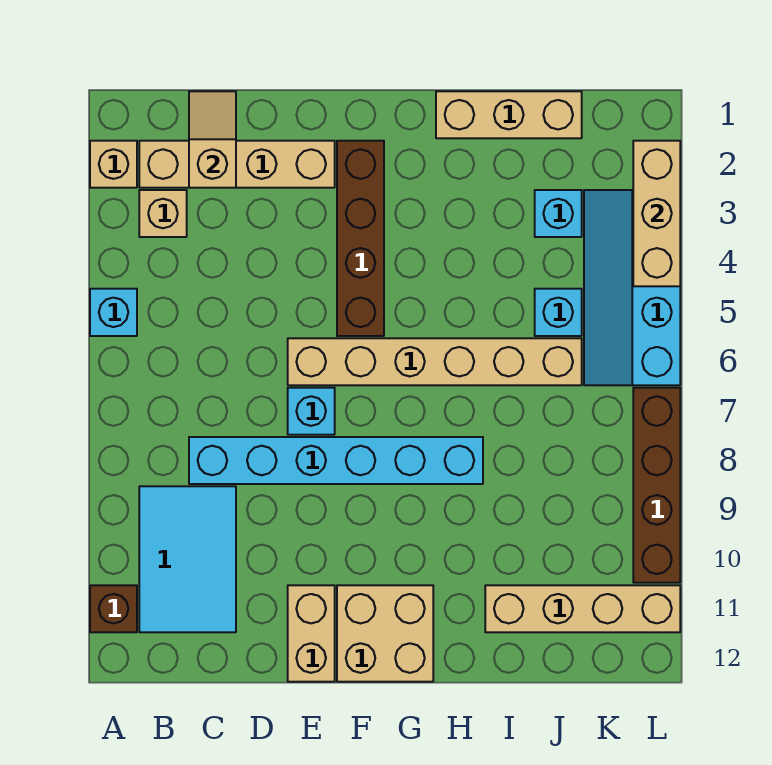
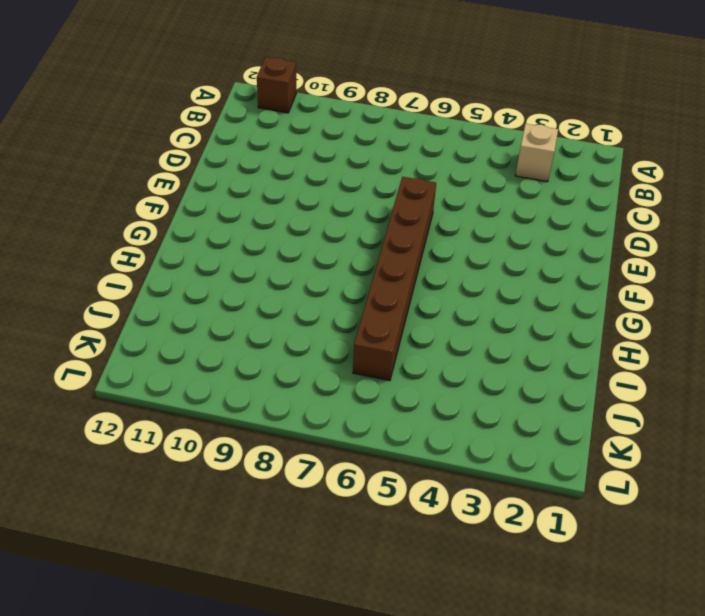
brown 1x6 brick [353,177,436,381] -> tan 1x6 brick [288,338,582,385]
none -> tan 1x1 brick [90,141,137,188]
none -> cyan 1x1 brick [90,289,137,336]
none -> tan 1x4 brick [139,141,335,188]

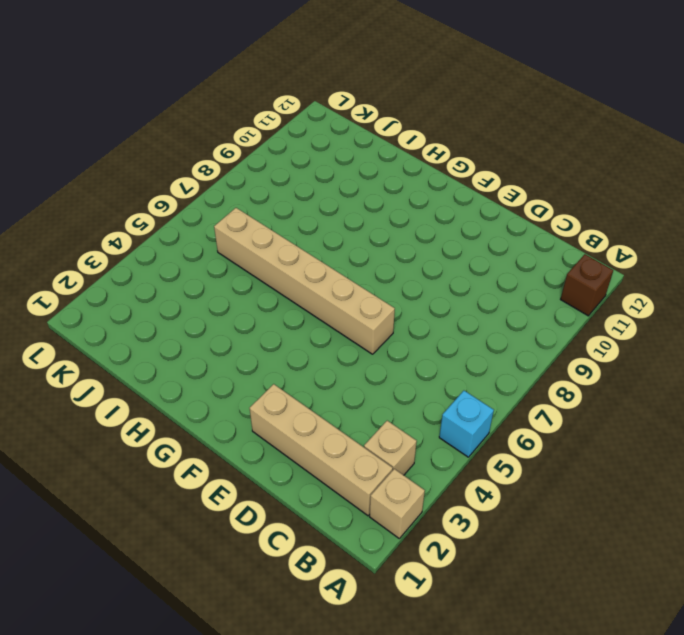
none -> cyan 2x3 tile [139,486,236,632]
none -> cyan 1x6 brick [189,437,483,484]
none -> cyan 1x1 brick [288,388,335,435]

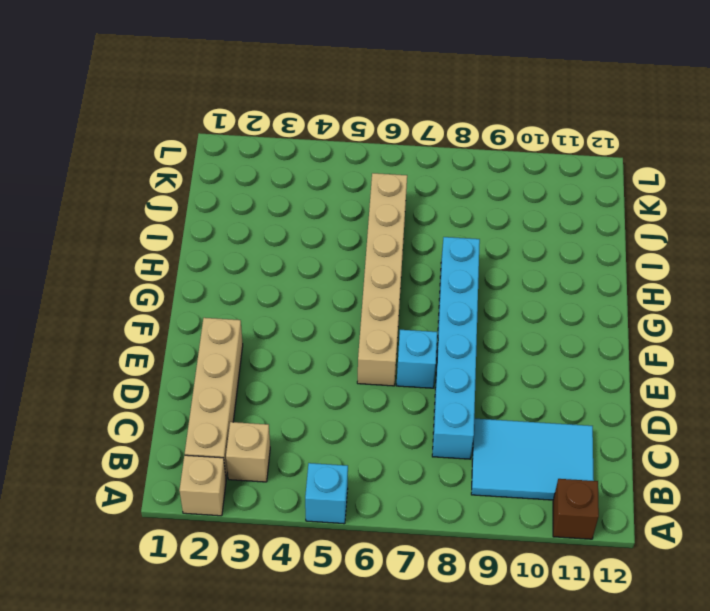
none -> tan 1x2 brick [288,585,335,682]
none -> brown 1x4 brick [337,141,384,336]
none -> tan 2x2 brick [337,585,433,682]

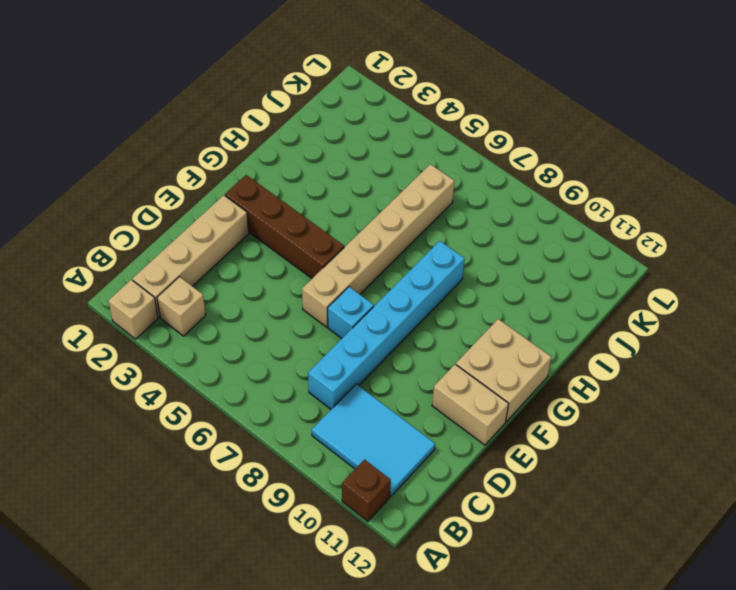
none -> cyan 1x1 brick [90,289,137,336]
none -> tan 1x3 brick [436,91,582,138]
none -> tan 1x4 brick [485,585,680,632]

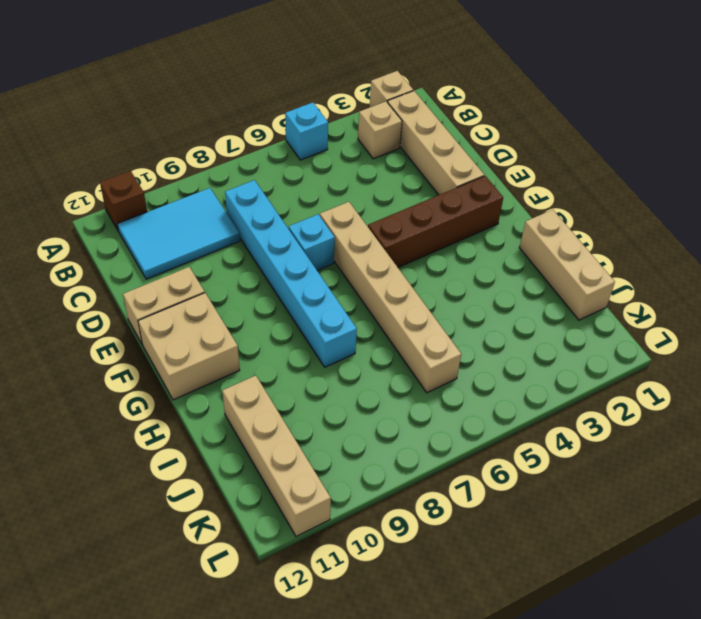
none -> cyan 1x1 brick [535,190,582,237]
none -> cyan 1x1 brick [535,289,582,336]
none -> cyan 2x4 slope [584,190,680,385]

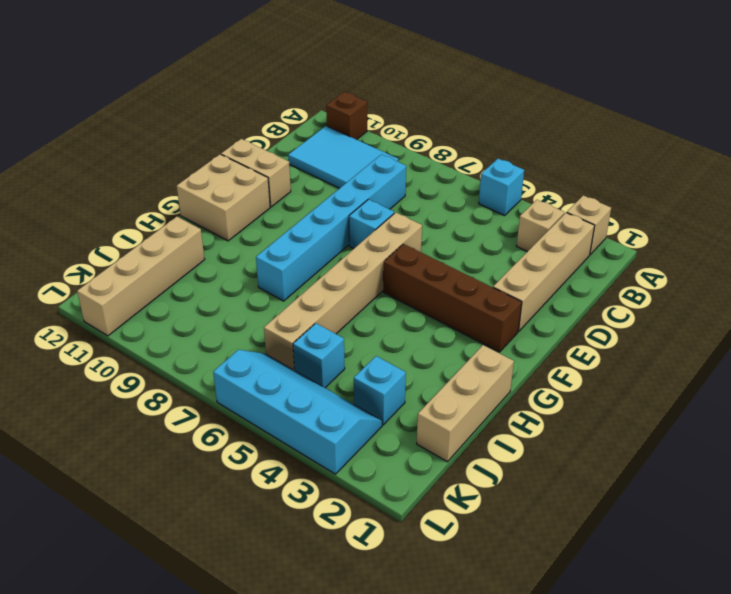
none -> brown 1x4 brick [633,388,680,583]
none -> tan 1x2 slope [189,91,236,188]
none -> tan 1x3 brick [633,141,680,286]

